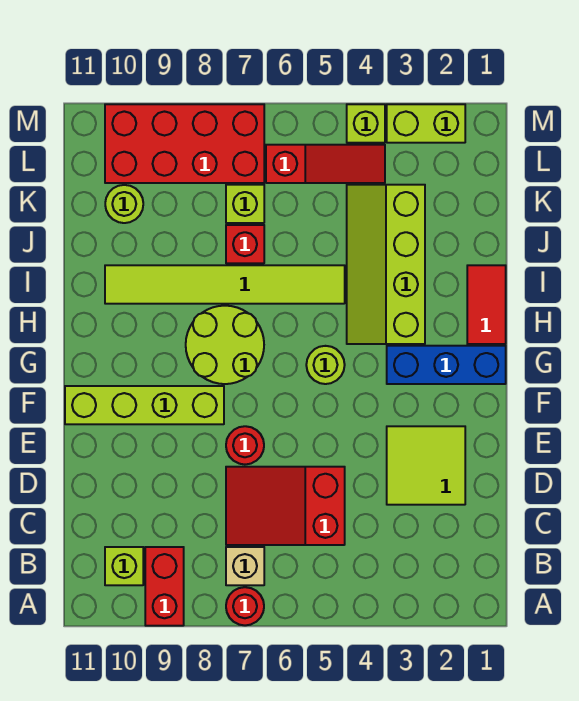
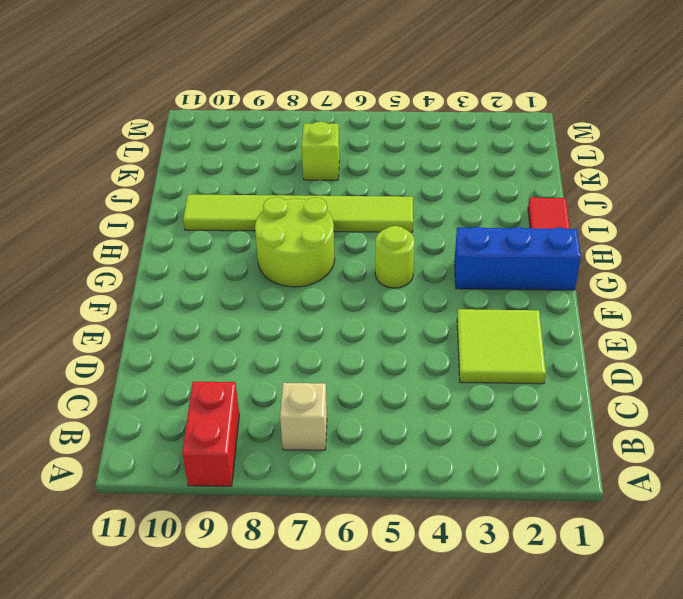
none -> red 1x1 round brick [226,587,264,625]
none -> lime 1x1 brick [105,547,143,585]
none -> red 2x3 slope [226,467,345,545]

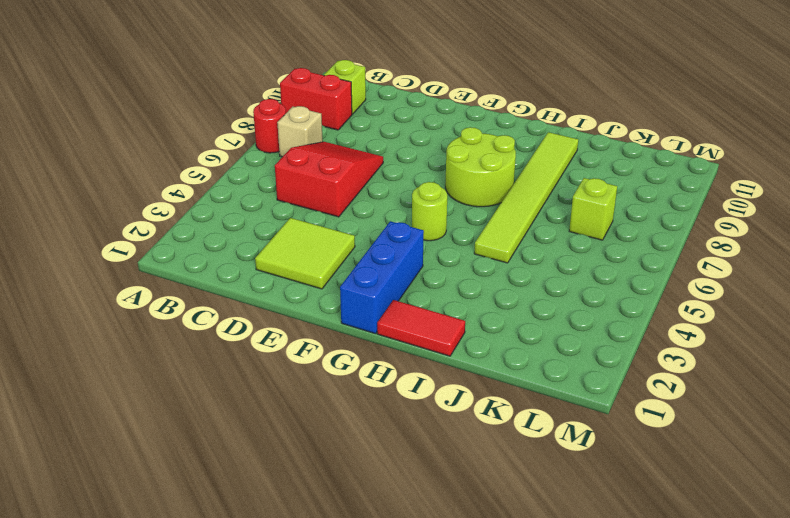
none -> red 1x1 round brick [226,426,264,464]
none -> lime 1x4 brick [65,386,224,424]
none -> lime 2x4 slope [347,185,425,344]

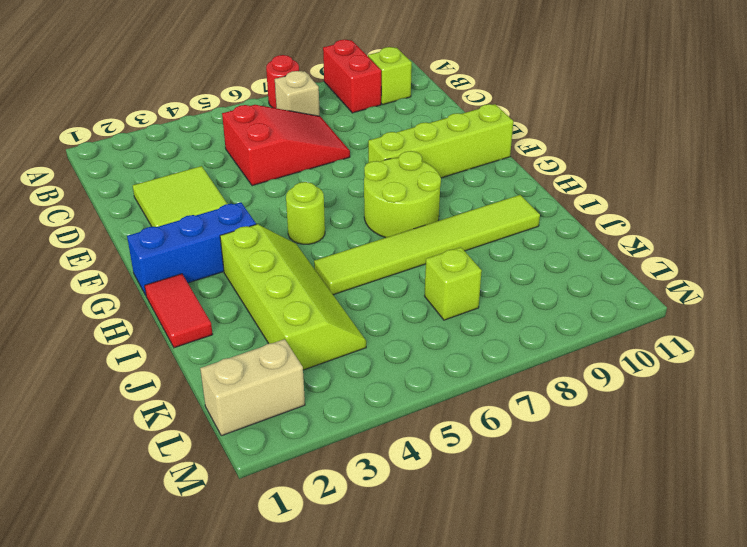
tan 1x2 brick [200,339,305,436] -> none
none -> red 1x1 round brick [226,426,264,464]
none -> red 1x1 brick [226,225,264,263]
none -> lime 1x1 round brick [105,185,143,223]

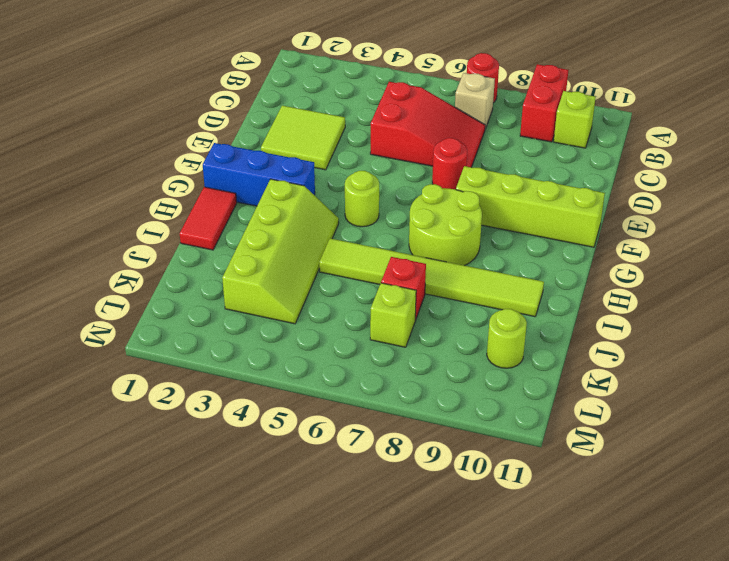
none -> red 1x3 slope [266,145,385,183]
none -> red 2x4 brick [105,104,264,183]
none -> lime 1x2 brick [387,104,465,143]

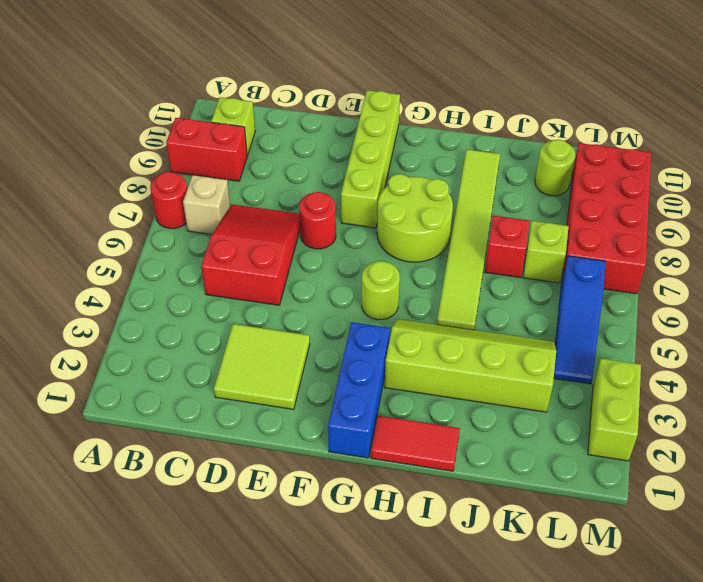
blue 1x3 slope [554,256,606,384] -> red 1x3 slope [266,145,385,183]
none -> lime 1x1 brick [347,104,385,143]

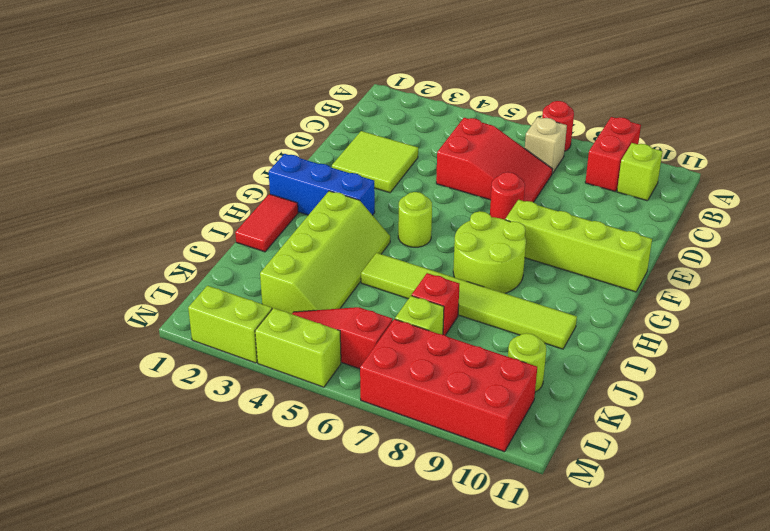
lime 1x2 brick [255,308,341,387] -> lime 1x1 brick [347,104,385,143]

